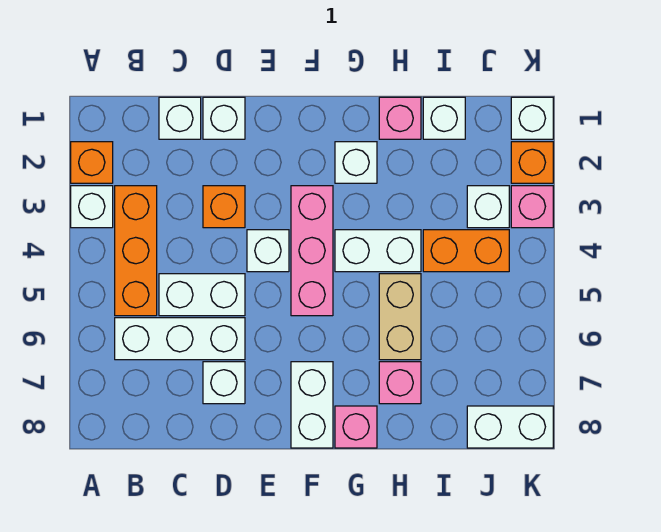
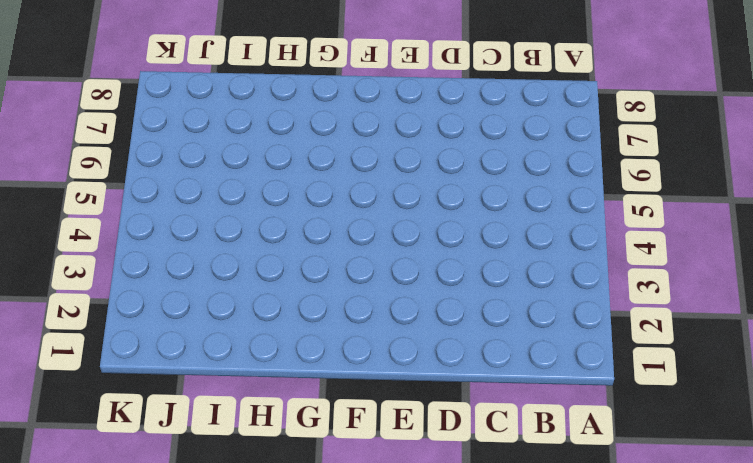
none -> orange 1x1 brick [71,142,113,183]
none -> white 1x1 brick [71,186,113,228]
none -> orange 1x3 brick [115,186,157,316]

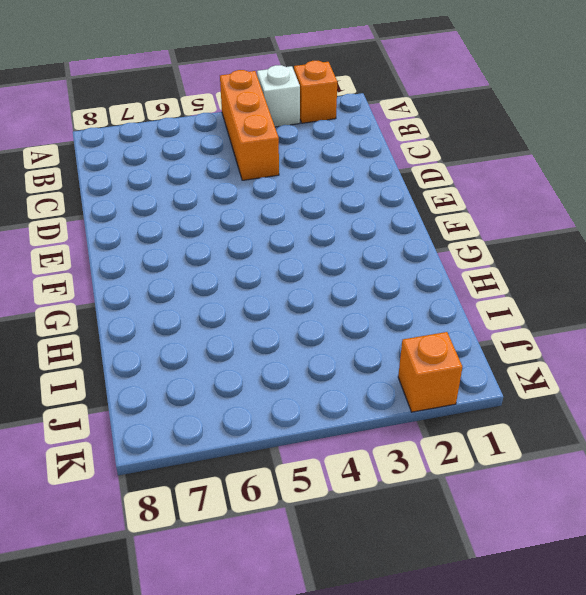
orange 1x3 brick [220,70,279,180] -> orange 1x3 brick turned to [115,186,157,316]
none -> white 1x3 brick [115,318,245,360]
none -> white 1x1 brick [159,97,201,139]
none -> white 1x2 brick [159,274,245,316]

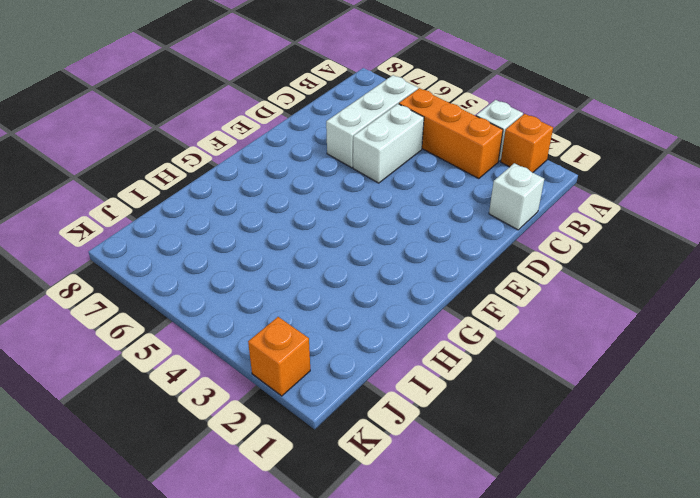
none -> white 1x1 brick [203,97,245,139]
none -> orange 1x1 brick [203,186,245,228]
none -> white 1x1 brick [203,362,245,404]

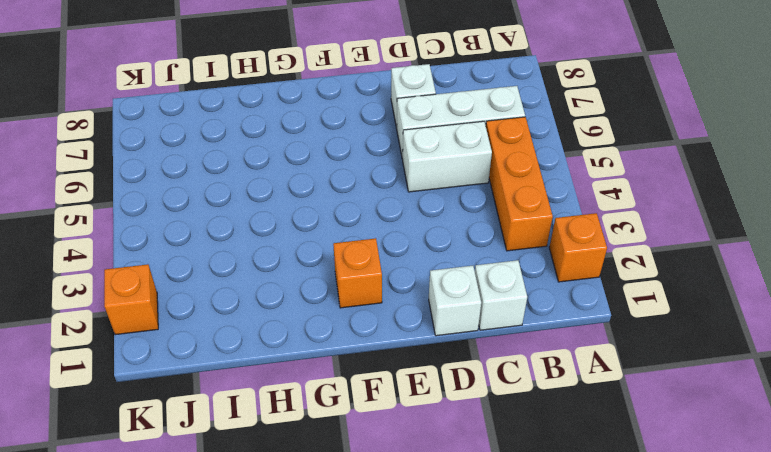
orange 1x1 brick [333,238,382,308] -> orange 1x1 brick moved to [203,186,245,228]
none -> white 1x1 brick [71,186,113,228]
none -> white 1x1 brick [247,230,289,272]
none -> pink 1x3 brick [291,186,333,316]

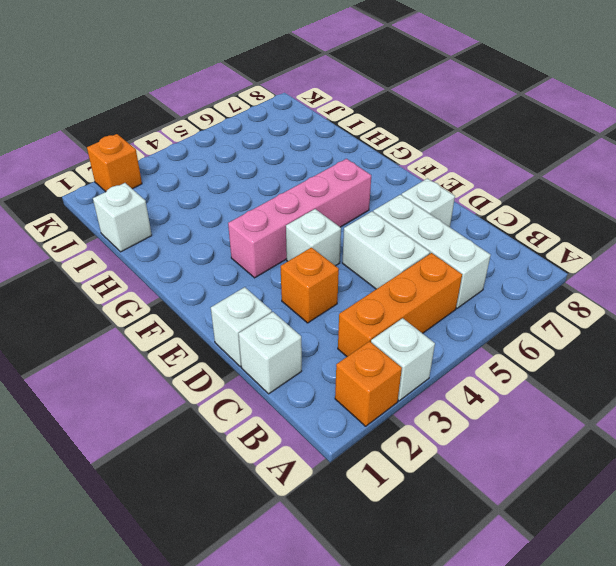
pink 1x4 brick [228,159,371,278] -> pink 1x3 brick [291,186,333,316]
none -> white 1x2 brick [291,362,333,448]
none -> white 1x1 brick [335,142,377,183]
none -> white 1x2 brick [335,230,421,272]

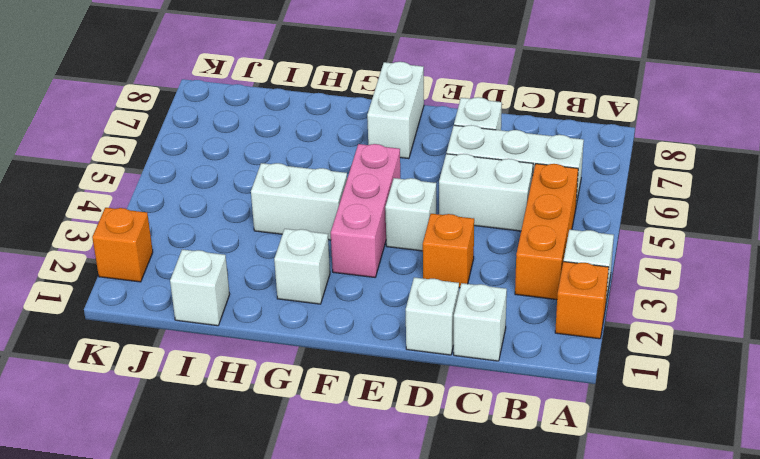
none -> pink 1x1 brick [335,406,377,448]
none -> pink 1x1 brick [379,97,421,139]
none -> tan 1x2 brick [379,274,421,360]

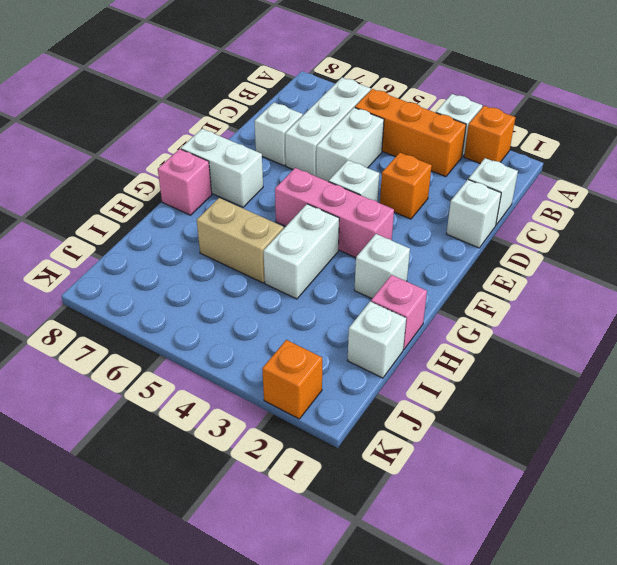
none -> pink 1x1 brick [379,362,421,404]
none -> orange 1x2 brick [423,230,509,272]
none -> white 1x1 brick [467,186,509,228]

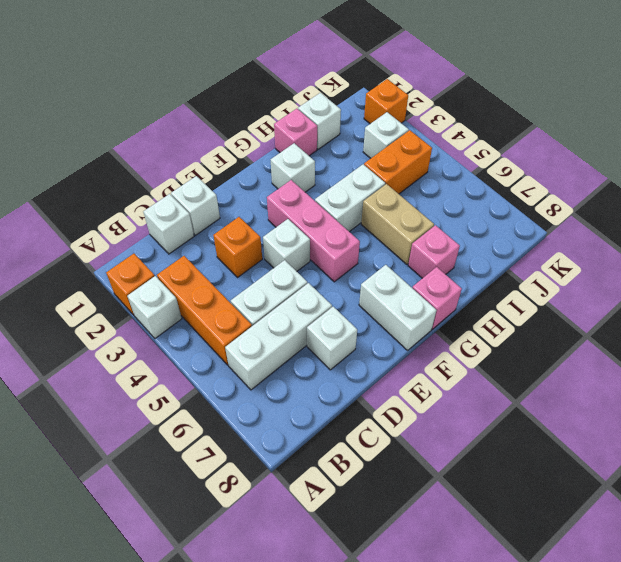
none -> white 1x2 brick [467,406,553,448]
none -> white 1x1 brick [511,97,553,139]
none -> pink 1x1 brick [511,186,553,228]

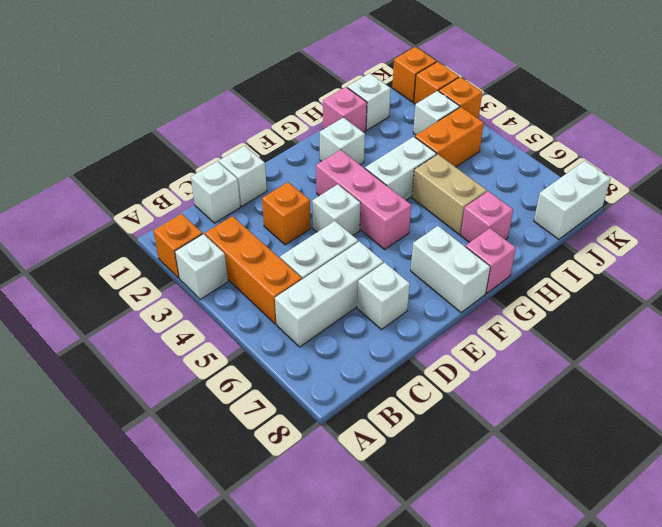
orange 1x1 brick [392,47,436,102] -> white 1x1 brick [511,97,553,139]
orange 1x1 brick [439,77,482,119] -> pink 1x1 brick [511,186,553,228]

